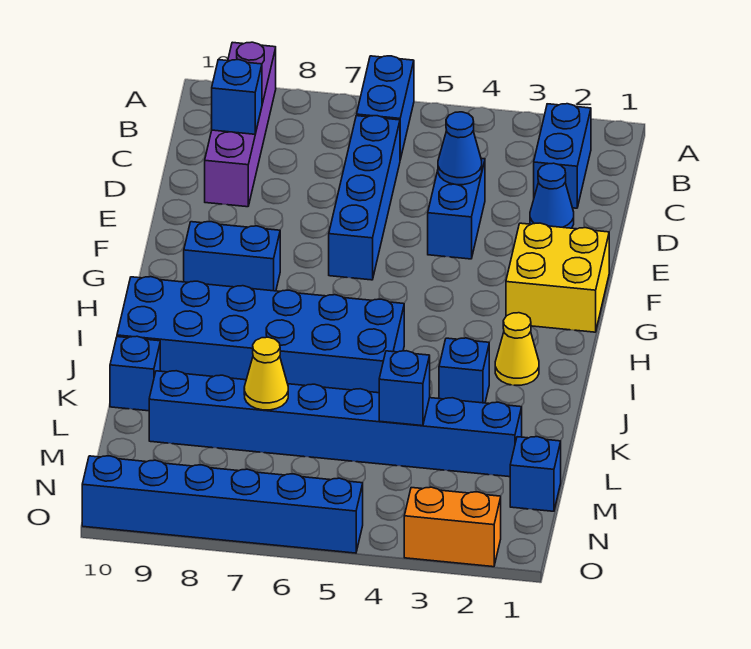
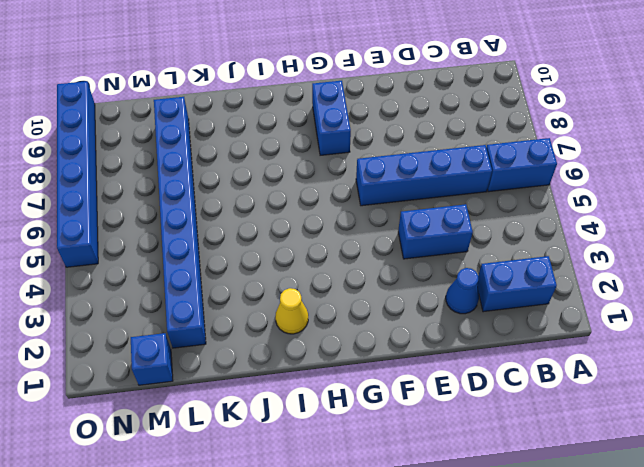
none -> purple 1x4 brick [205,42,276,207]
none -> yellow 2x2 brick [506,223,609,332]
none -> blue 2x6 brick [117,277,404,393]

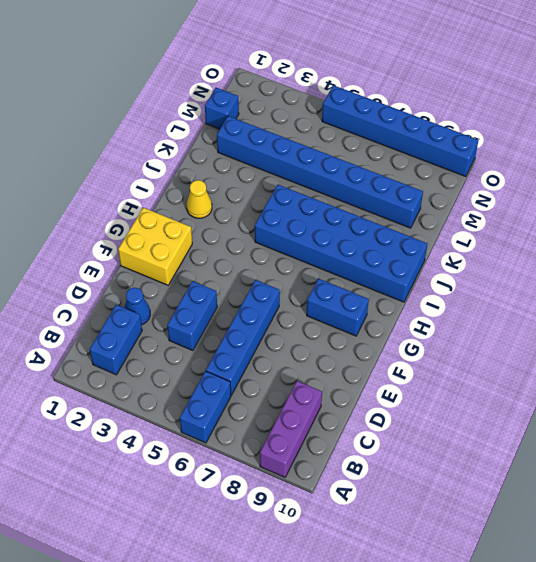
purple 1x3 brick [260,381,322,477] -> purple 1x4 brick [205,42,276,207]
none -> blue 1x1 brick [439,338,489,403]
none -> blue 1x1 brick [110,336,160,411]
none -> orange 1x2 brick [404,487,501,567]

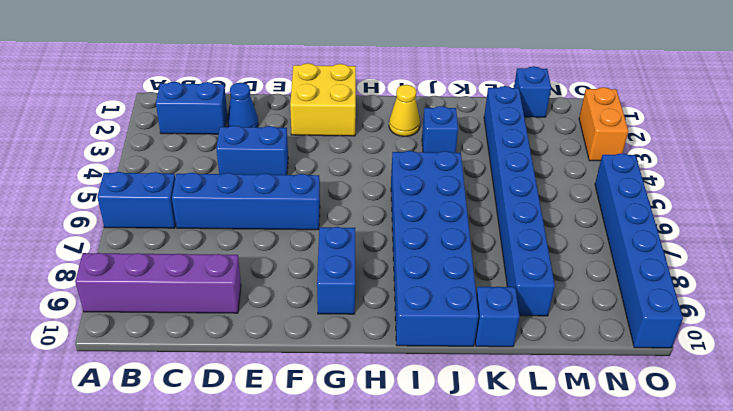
none -> blue 1x1 brick [212,60,262,134]
none -> blue 1x1 cone [438,112,482,185]
none -> blue 1x1 brick [379,351,430,426]

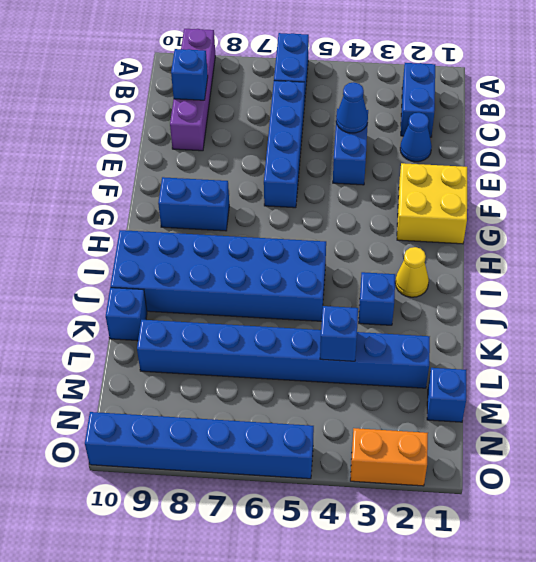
none -> yellow 1x1 cone [244,337,288,410]

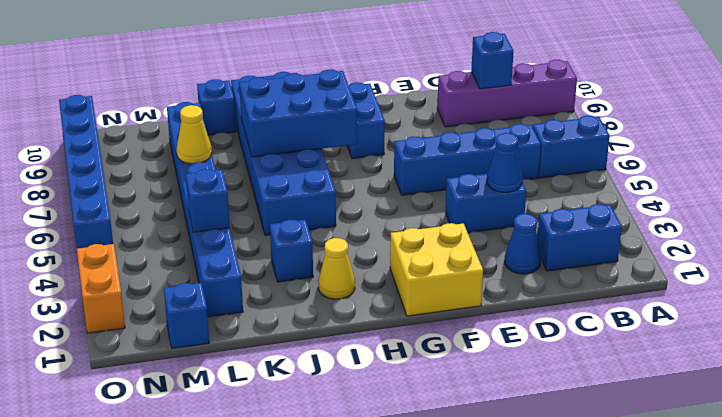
blue 2x3 brick [239,70,357,157] -> none

